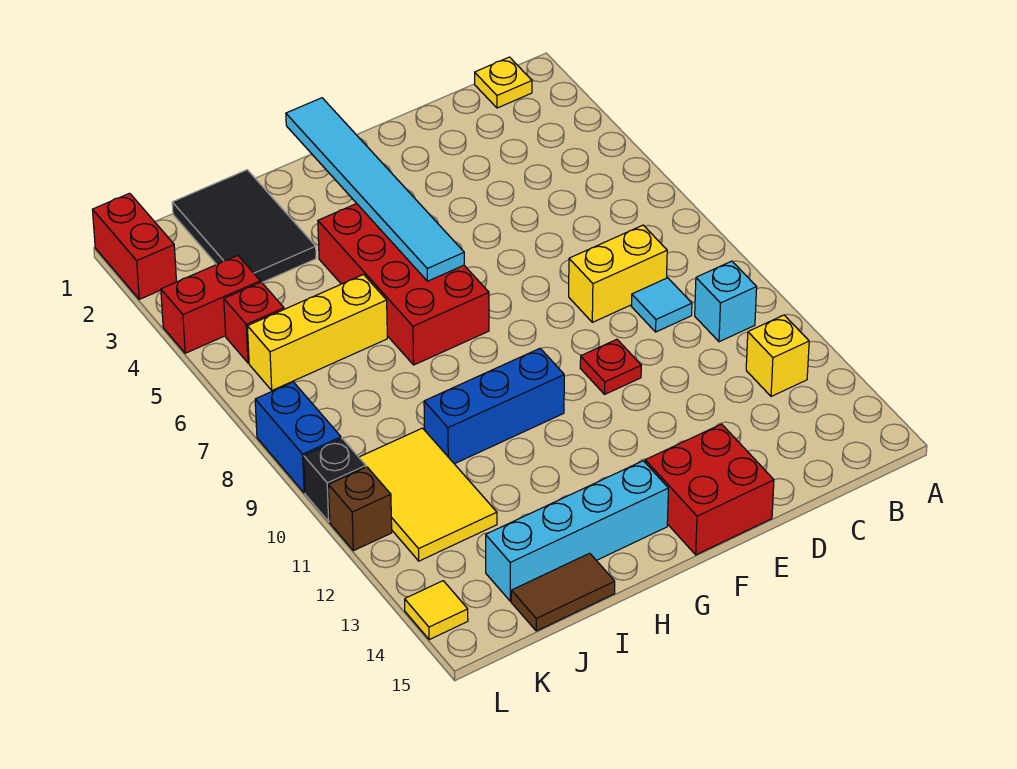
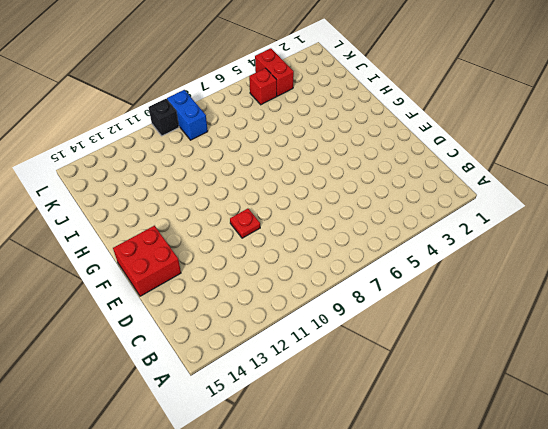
blue 1x2 brick [167,90,208,140] -> blue 1x2 brick turned to [255,382,341,493]
none -> yellow 1x1 plate [475,57,532,108]
none -> cyan 1x1 brick [695,261,757,342]
none -> yellow 1x1 brick [746,315,809,396]

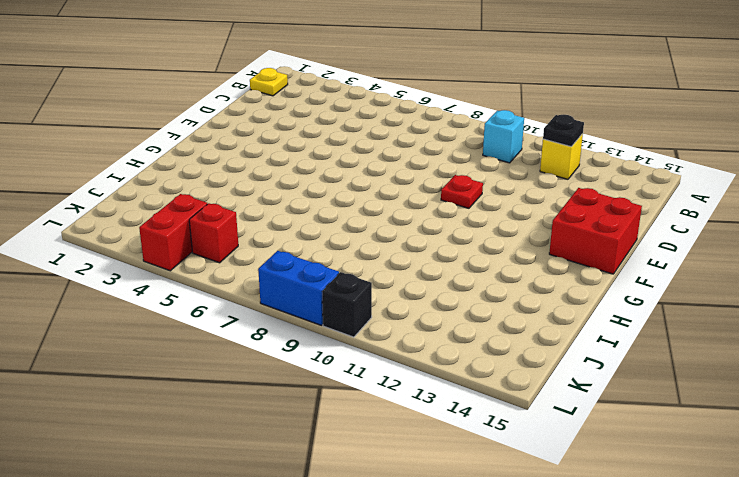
black 1x1 plate [543,115,584,147] -> none
none -> yellow 1x2 brick [569,225,667,322]
none -> cyan 1x1 tile [632,278,692,332]
none -> red 2x4 brick [318,204,489,365]

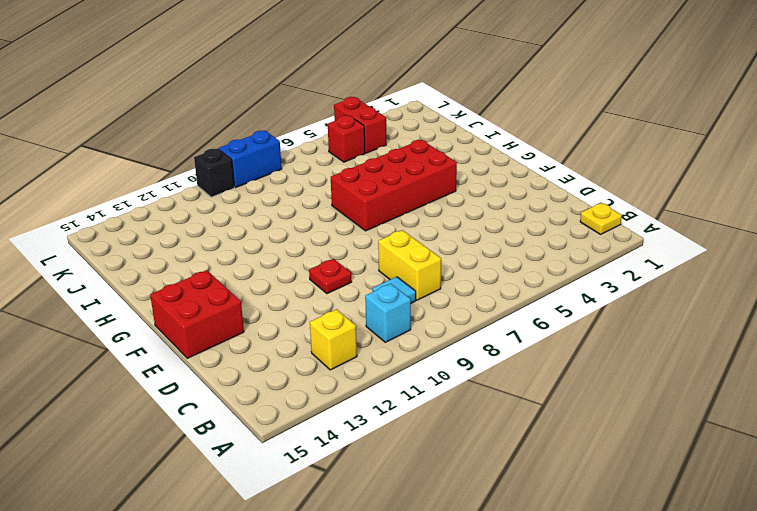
none -> blue 1x3 brick [424,348,564,464]
none -> cyan 1x4 brick [486,461,668,601]
none -> black 2x3 tile [172,170,316,282]

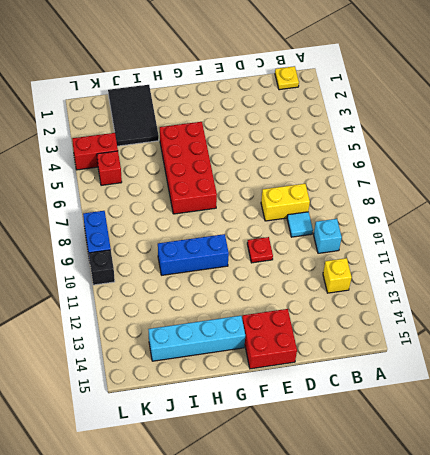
none -> yellow 1x3 brick [247,275,387,390]
none -> brown 1x2 tile [511,553,615,631]
none -> yellow 2x3 tile [359,428,497,561]

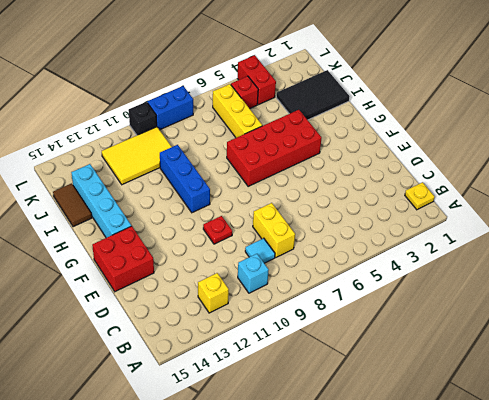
none -> red 1x2 brick [92,193,176,299]
none -> brown 1x1 brick [329,467,392,551]
none -> yellow 1x1 tile [405,581,468,640]

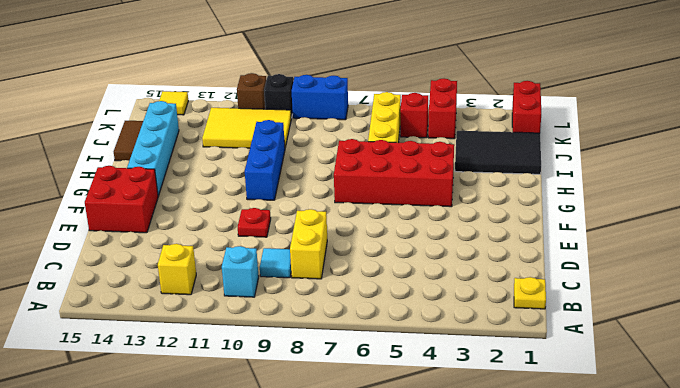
red 1x2 brick [512,81,541,133] -> red 1x2 brick turned to [92,193,176,299]
none -> cyan 1x6 tile [286,98,464,281]

